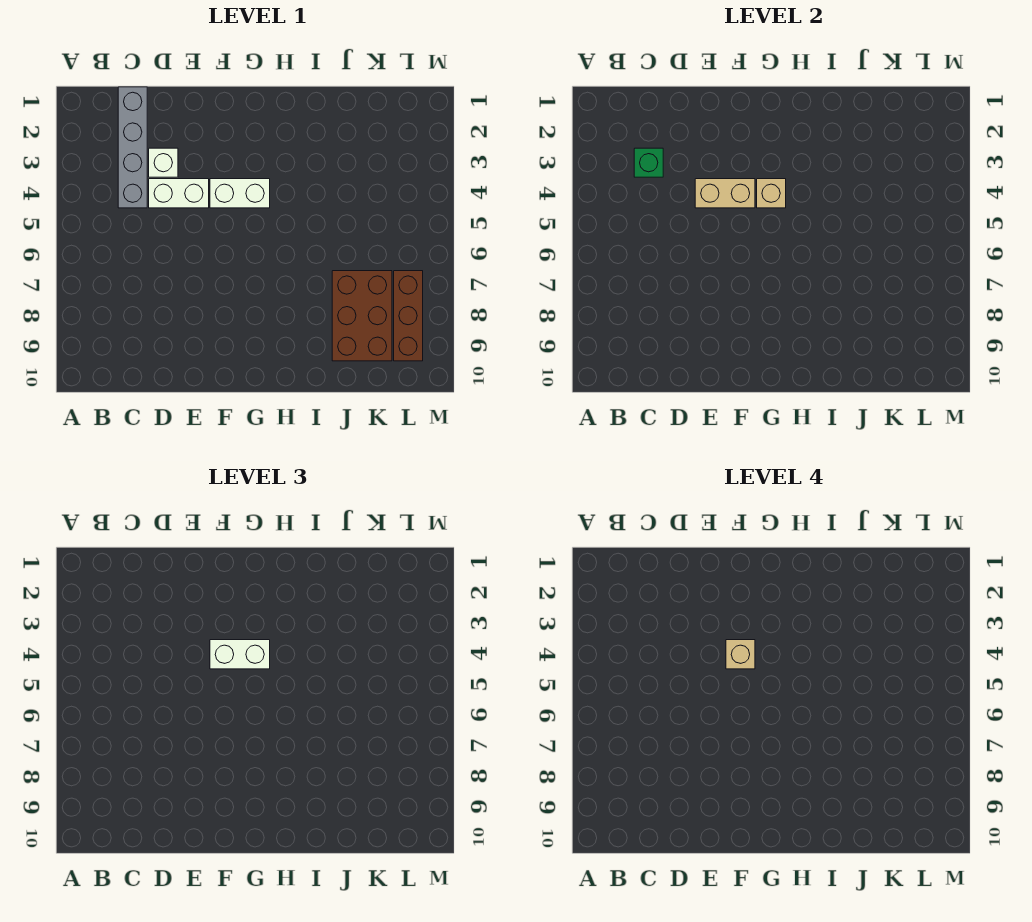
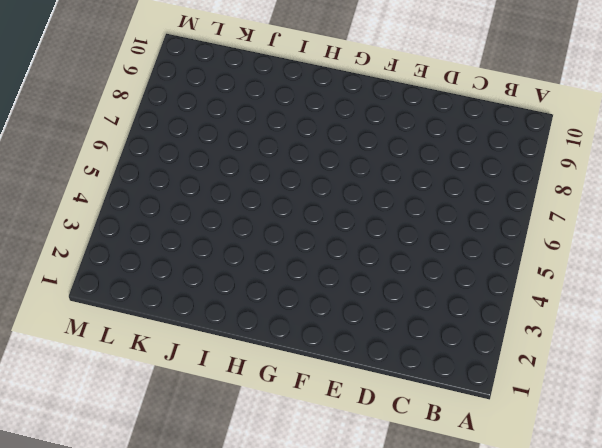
none -> grey 1x4 brick [118,87,147,208]
none -> white 1x1 brick [149,148,178,177]

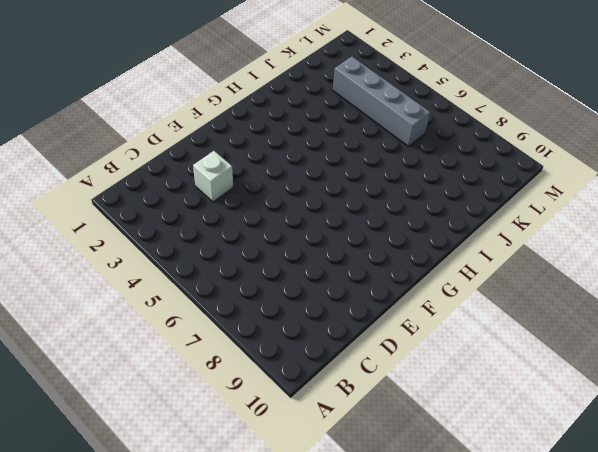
grey 1x4 brick [333,57,430,146] -> grey 1x4 brick moved to [118,87,147,208]
none -> white 1x2 brick [149,179,209,208]
none -> white 1x2 brick [210,179,270,208]

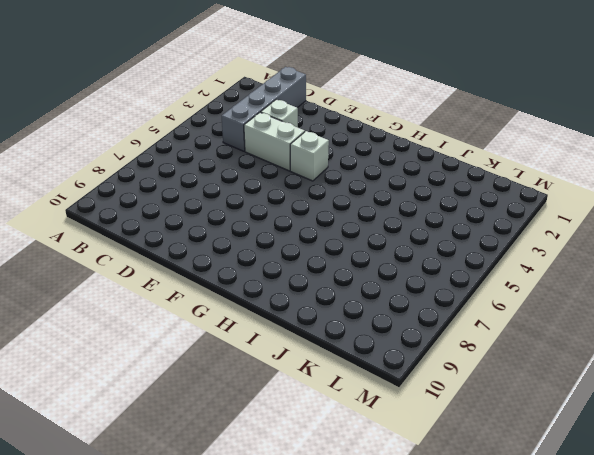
white 1x1 brick [290,131,329,181] -> white 1x2 brick [210,179,270,208]
none -> brown 2x3 brick [332,271,392,361]
none -> brown 1x3 brick [394,271,423,361]

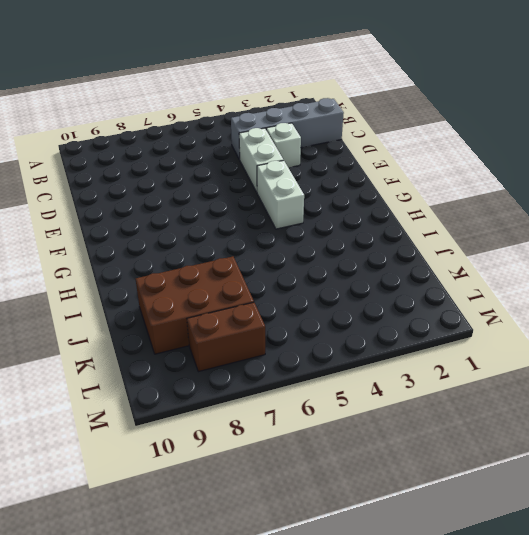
brown 1x2 brick [187,302,265,372] -> brown 1x3 brick [394,271,423,361]
none -> green 1x1 brick [634,148,663,177]
none -> tan 1x2 brick [695,179,755,208]

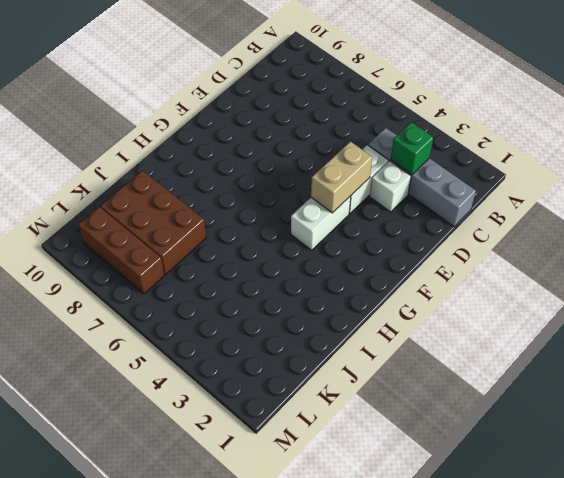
none -> tan 1x1 brick [757,179,786,208]
none -> white 1x2 brick [210,640,270,669]

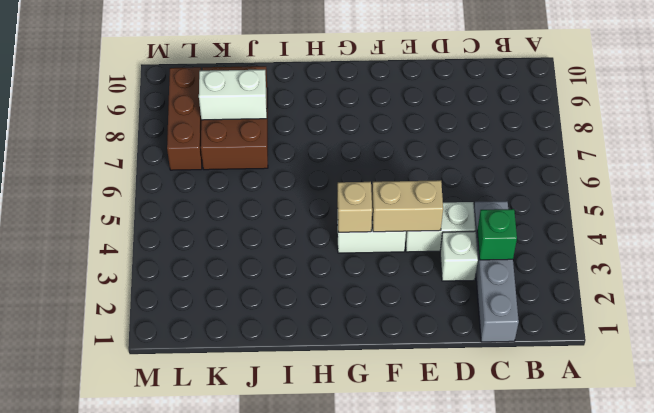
white 1x2 brick [199,70,267,120] -> white 1x2 brick moved to [210,640,270,669]
none -> tan 1x1 brick [726,640,755,669]

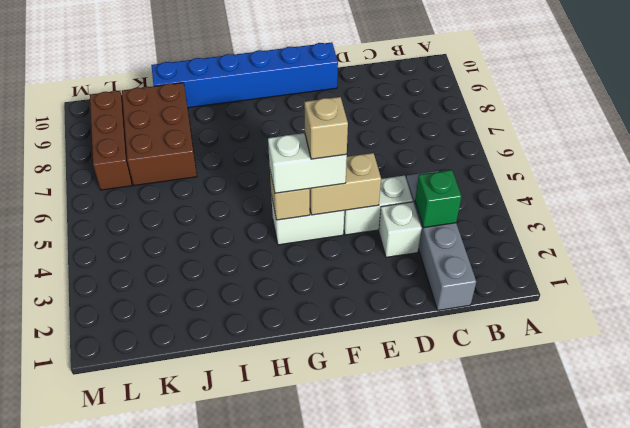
blue 1x6 brick [151,42,338,108] -> none

